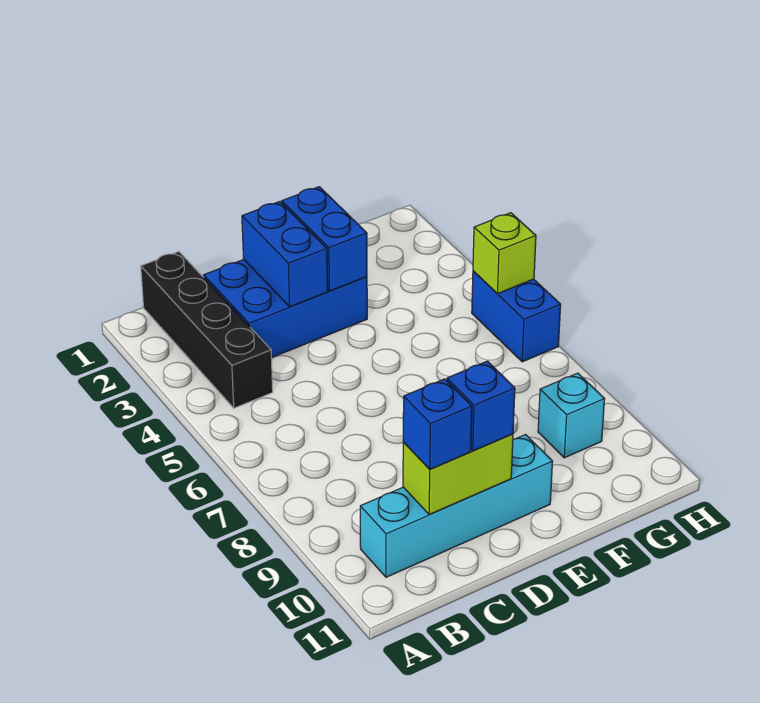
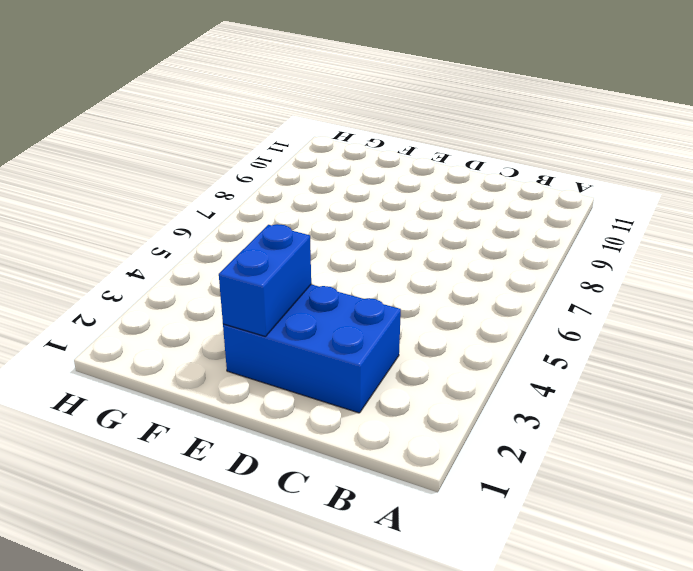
none -> black 1x4 brick [141,252,273,408]
none -> cyan 1x4 brick [360,435,553,577]

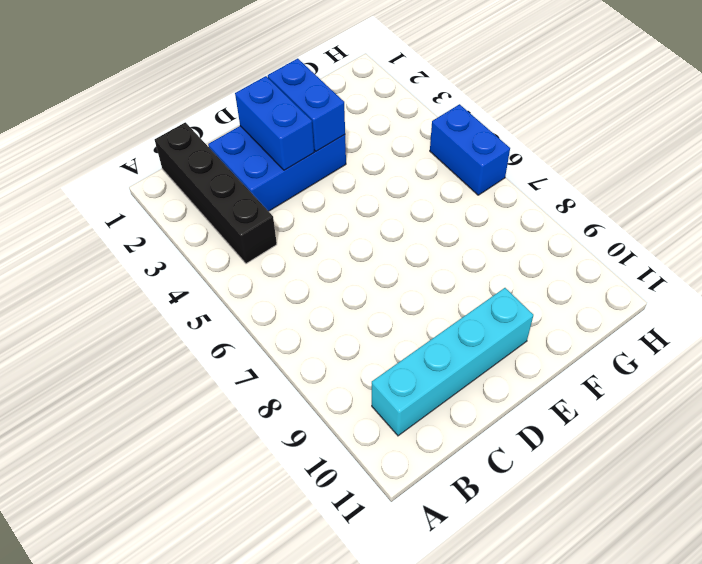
none -> cyan 1x1 brick [538,373,605,458]
none -> lime 1x2 brick [403,434,513,515]

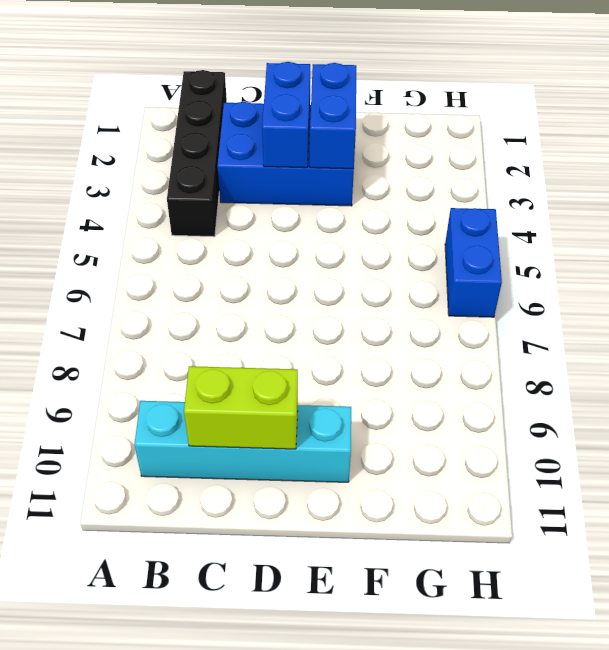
none -> cyan 1x1 brick [538,373,605,458]
none -> lime 1x1 brick [473,213,536,294]

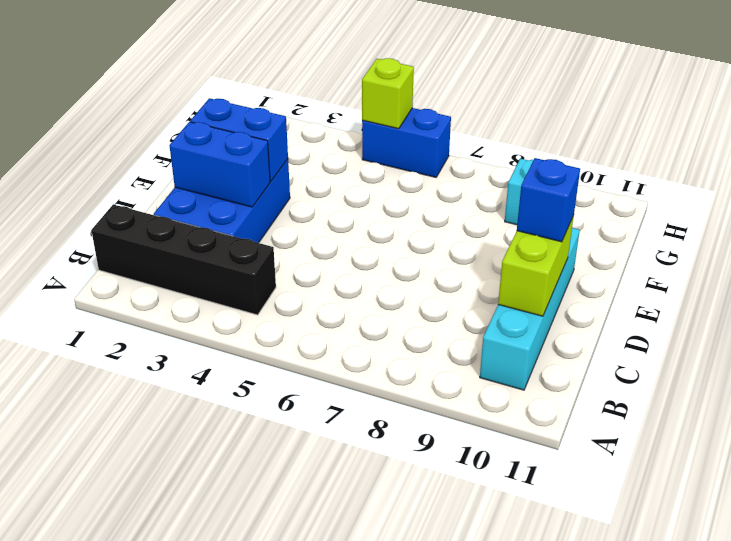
none -> blue 1x1 brick [403,379,472,469]

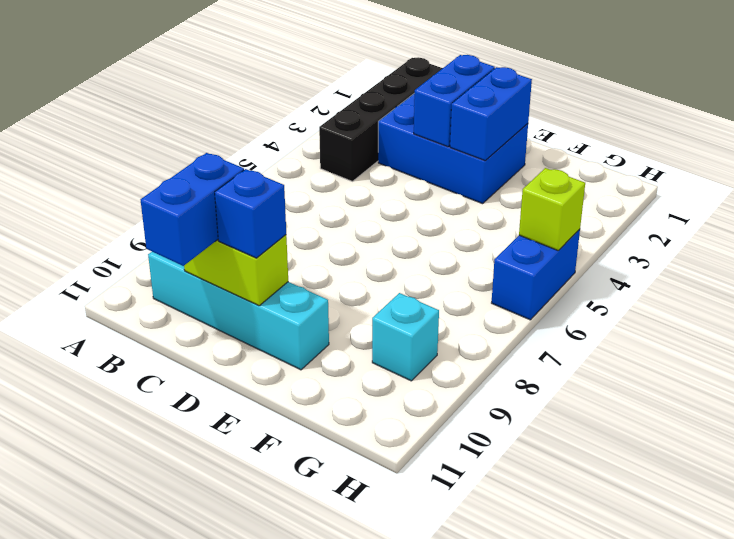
blue 1x2 brick [141,153,244,266] -> blue 1x1 brick [403,379,472,469]

